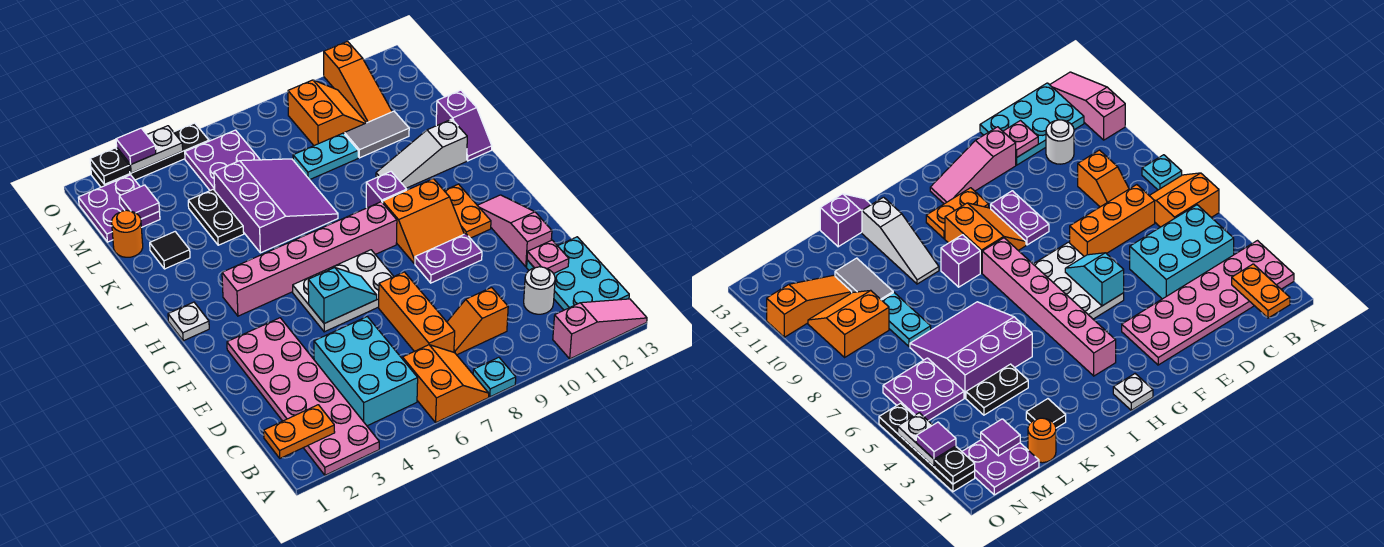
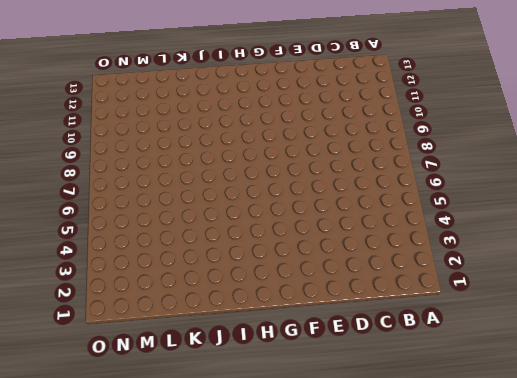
none -> pink 2x6 plate [227,318,379,475]
none -> orange 2x2 slope [403,345,489,422]
none -> cyan 1x1 plate [473,357,516,397]
none -> pink 1x3 slope [553,299,647,359]

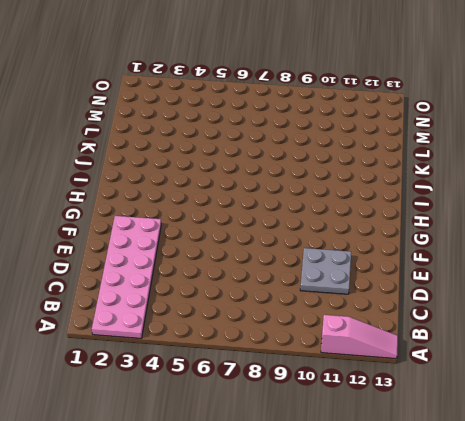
grey 2x2 plate [300,248,351,294] -> none
none -> orange 2x2 slope [403,345,489,422]
none -> cyan 1x1 plate [473,357,516,397]
none -> cyan 2x3 brick [314,317,418,426]
none -> cyan 2x3 plate [527,237,629,310]

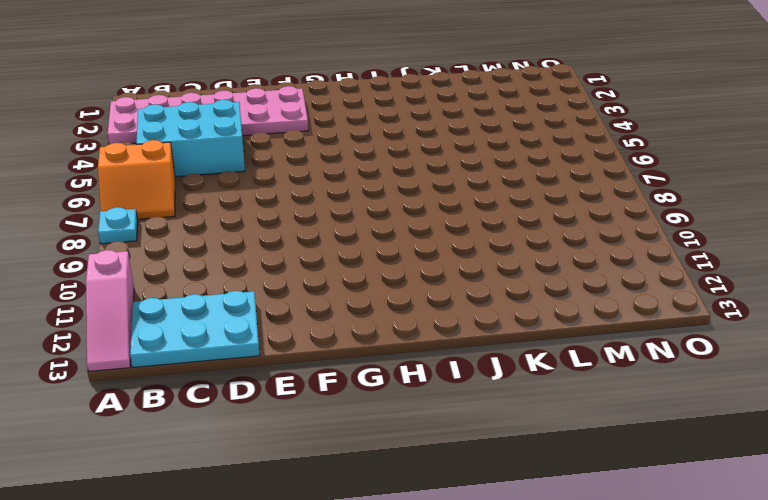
none -> orange 1x3 brick [379,272,455,352]
none -> orange 1x2 slope [447,288,508,355]
none -> white 1x1 round brick [524,267,555,314]
none -> pink 1x3 slope [477,195,552,267]

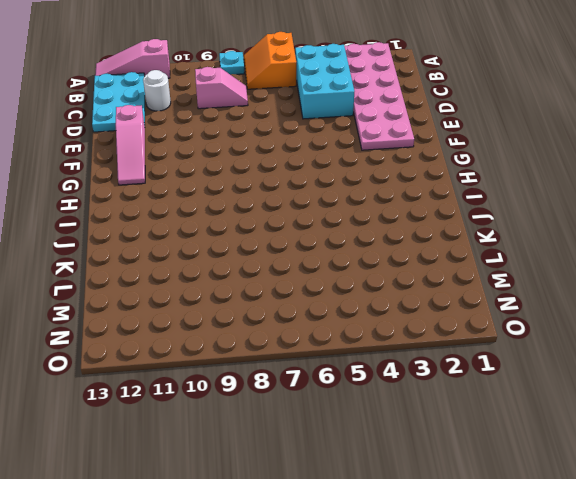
pink 1x2 slope [195,67,248,109] -> orange 1x2 slope [447,288,508,355]
none -> orange 1x3 brick [379,272,455,352]
none -> white 2x3 plate [293,250,394,332]
none -> purple 1x2 plate [415,234,482,283]
none -> orange 2x2 slope [383,179,464,264]

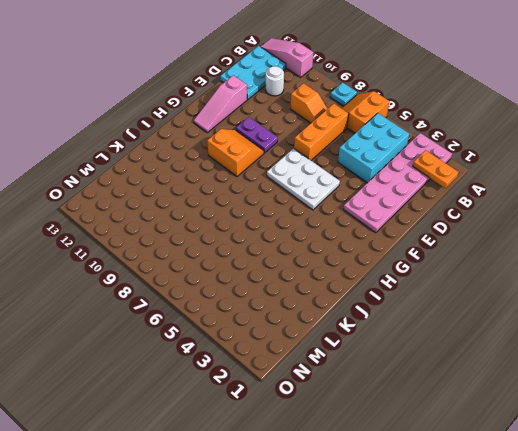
none -> orange 1x2 plate [444,184,491,238]
none -> white 1x1 plate [168,302,209,341]
none -> pink 1x6 brick [222,202,397,316]
none -> purple 1x1 brick [366,172,407,208]

